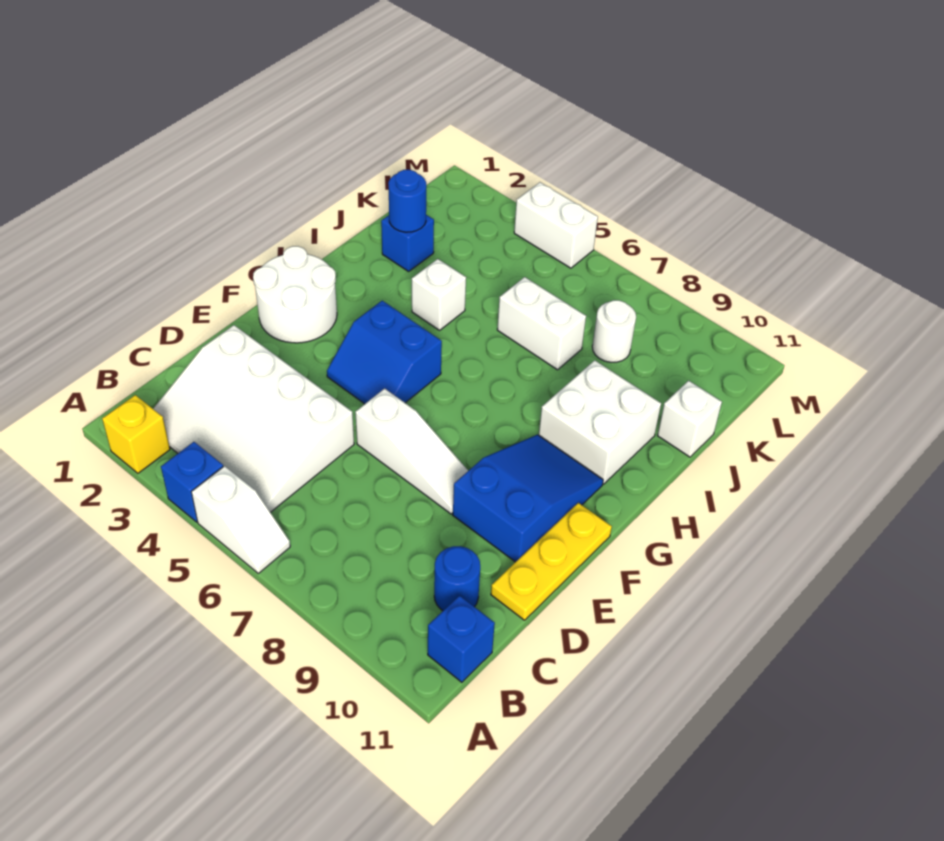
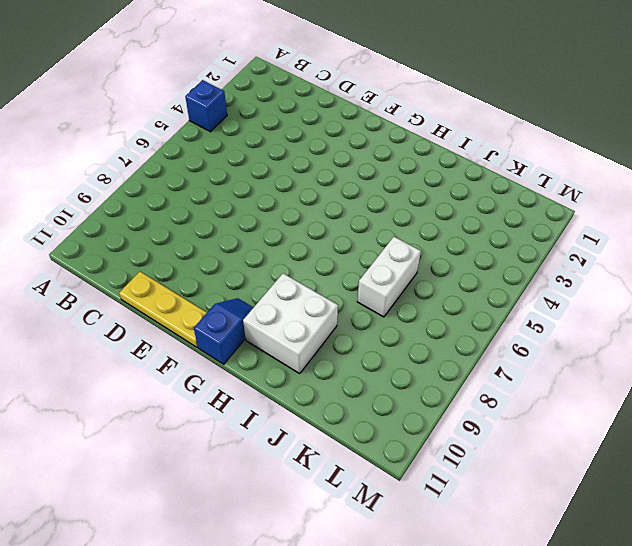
blue 1x2 slope [194,298,253,364] -> blue 2x3 slope [453,435,603,562]
none -> yellow 1x1 brick [102,395,170,473]
none -> white 1x2 slope [191,466,290,573]
none -> white 3x4 slope [153,325,354,512]

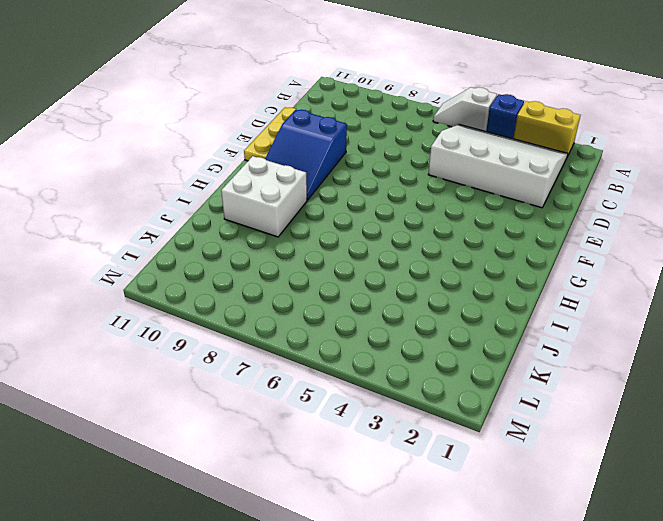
yellow 1x2 brick [513,101,580,156] -> yellow 1x1 brick [102,395,170,473]
none -> blue 1x1 brick [428,596,495,682]
none -> blue 1x1 round brick [434,546,480,611]
none -> white 1x3 slope [355,389,468,514]

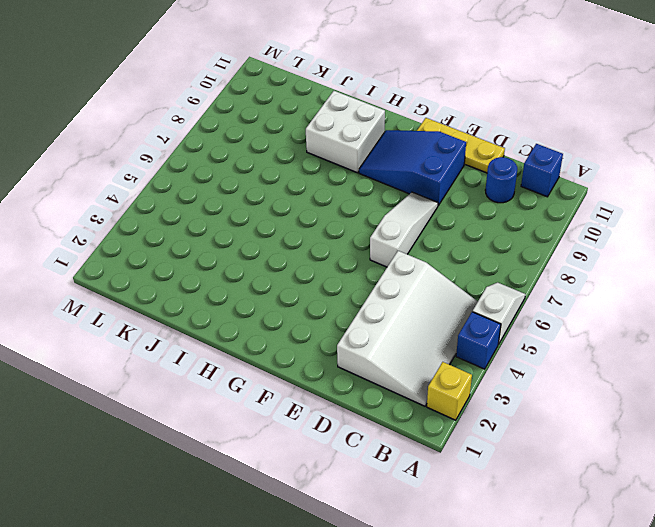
none -> white 2x2 round brick [253,246,337,343]
none -> blue 2x2 slope [327,301,442,404]
none -> white 1x1 brick [412,259,466,330]

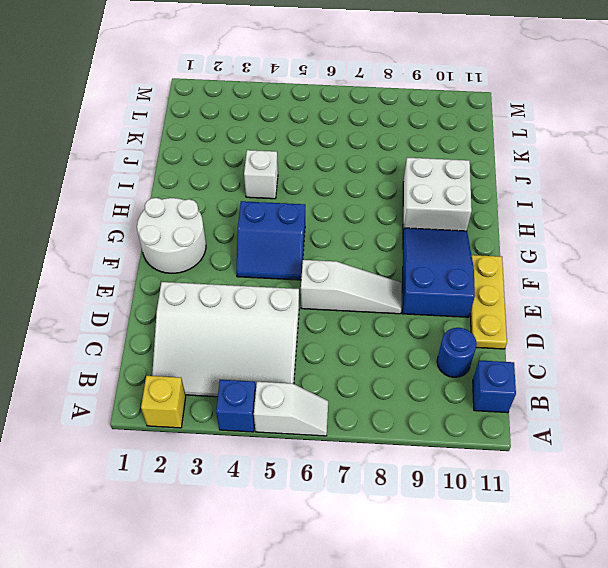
none -> blue 1x1 brick [381,215,434,271]
none -> white 1x2 brick [497,277,586,370]
none -> white 1x1 brick [657,381,722,457]

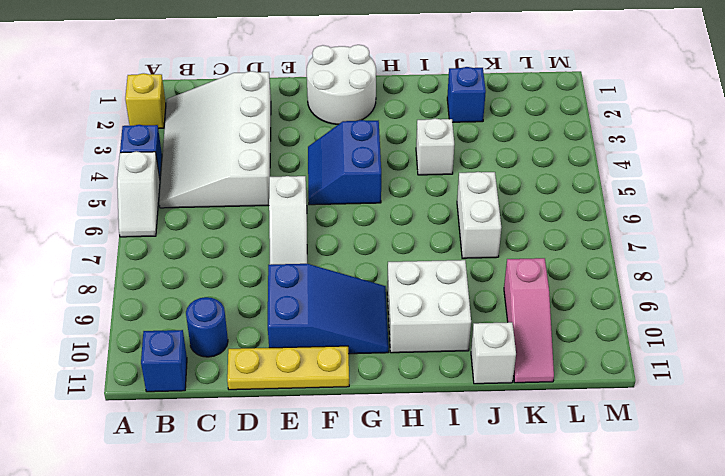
pink 1x3 slope [504,258,554,383] -> none
none -> white 1x1 round brick [592,300,636,362]
none -> white 1x2 brick [514,182,598,268]
none -> blue 1x1 round brick [388,170,426,232]

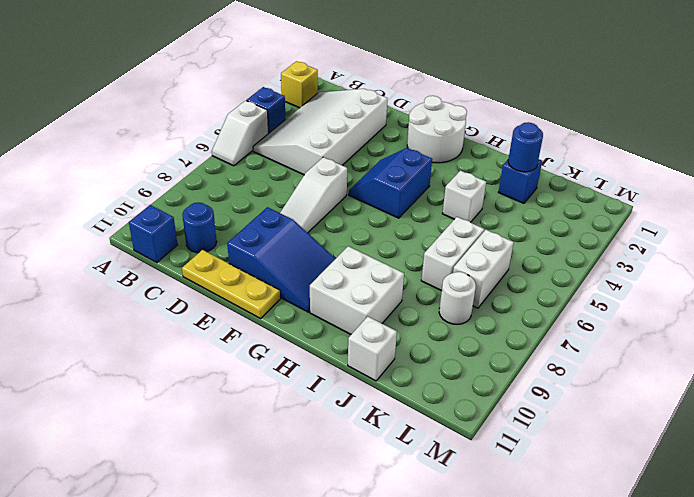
white 1x2 brick [453,230,514,308] -> white 1x2 brick moved to [514,182,598,268]

